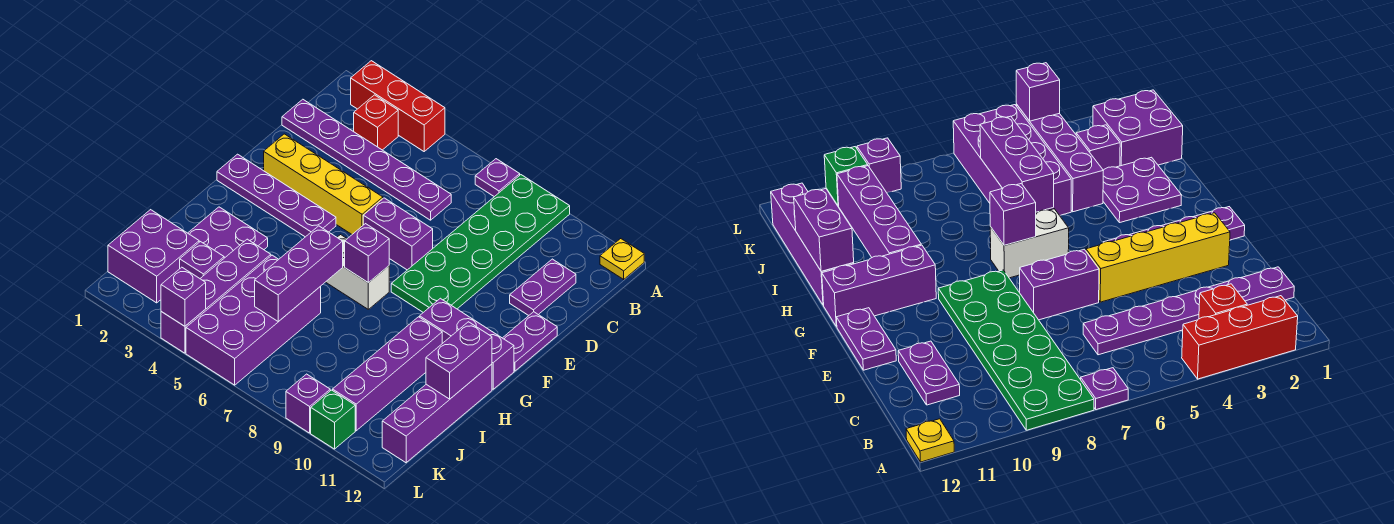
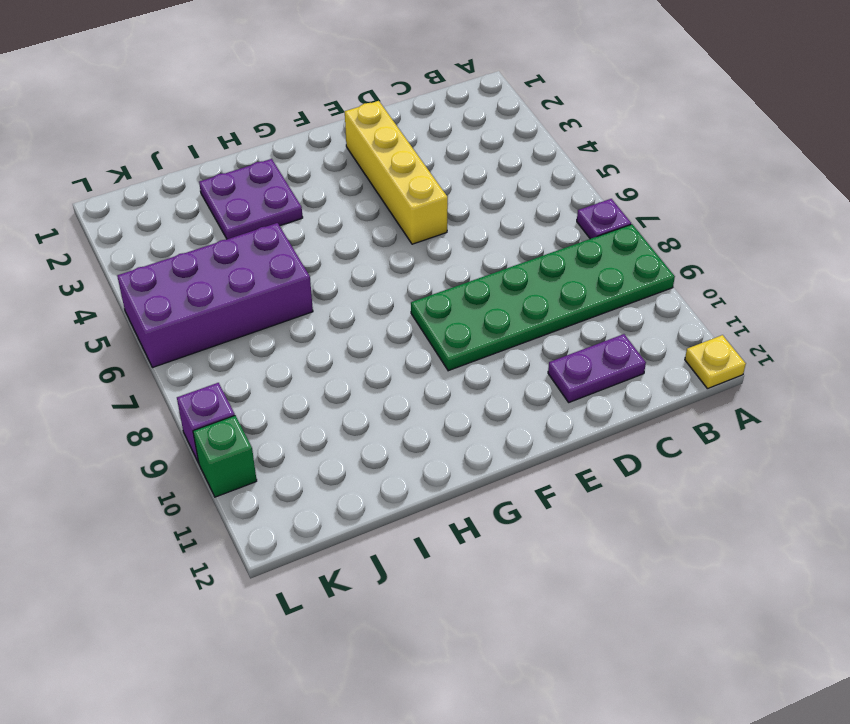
none -> red 1x3 brick [351,61,445,151]
none -> red 1x1 brick [354,95,398,150]
none -> purple 1x6 plate [282,99,451,220]

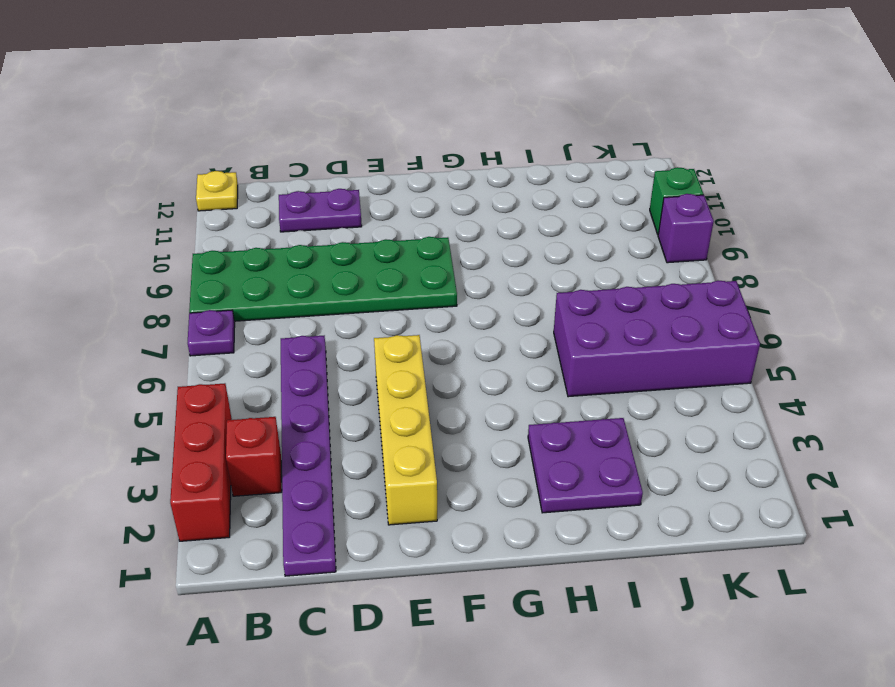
none -> purple 1x2 brick [363,198,433,270]
none -> purple 1x2 plate [503,312,557,371]
none -> purple 1x4 plate [217,154,336,237]

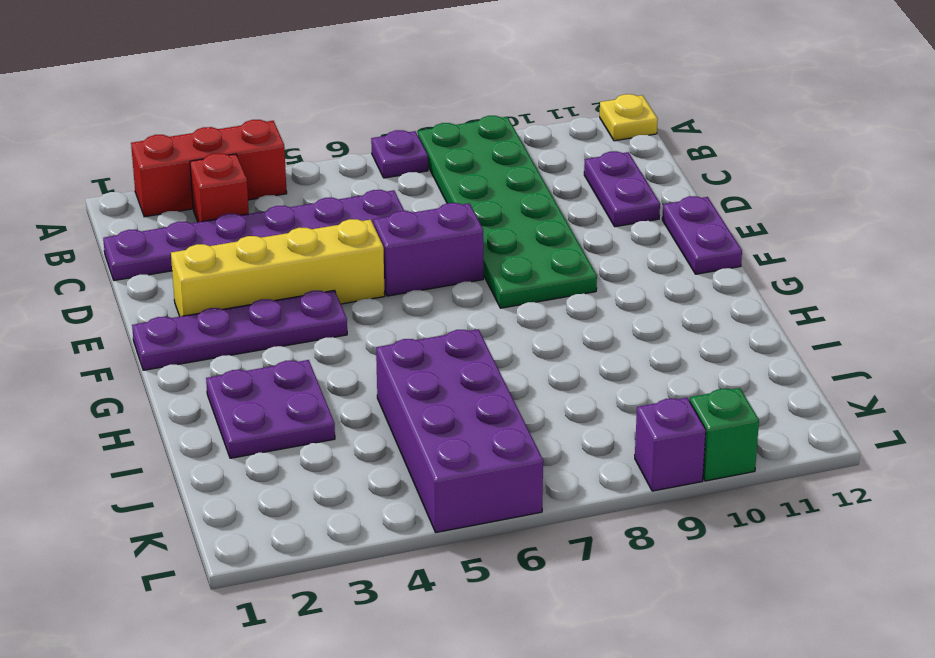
none -> white 1x2 brick [326,235,389,309]
none -> purple 1x3 brick [420,298,514,389]
none -> purple 1x4 brick [333,317,442,431]

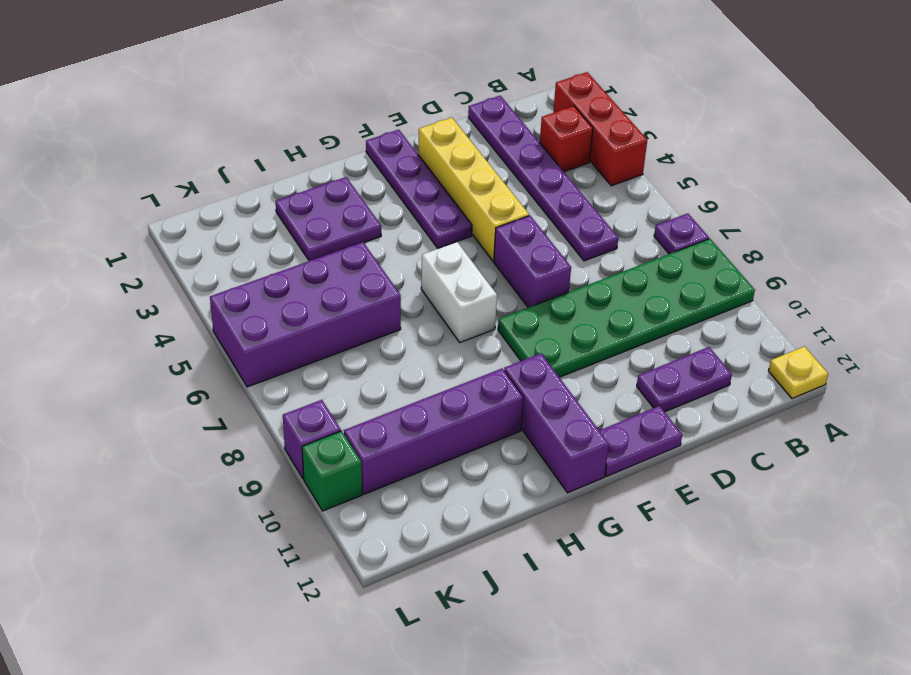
none -> purple 1x4 brick [382,364,492,463]
none -> purple 1x4 brick [161,239,271,353]
none -> purple 2x2 brick [108,210,199,303]

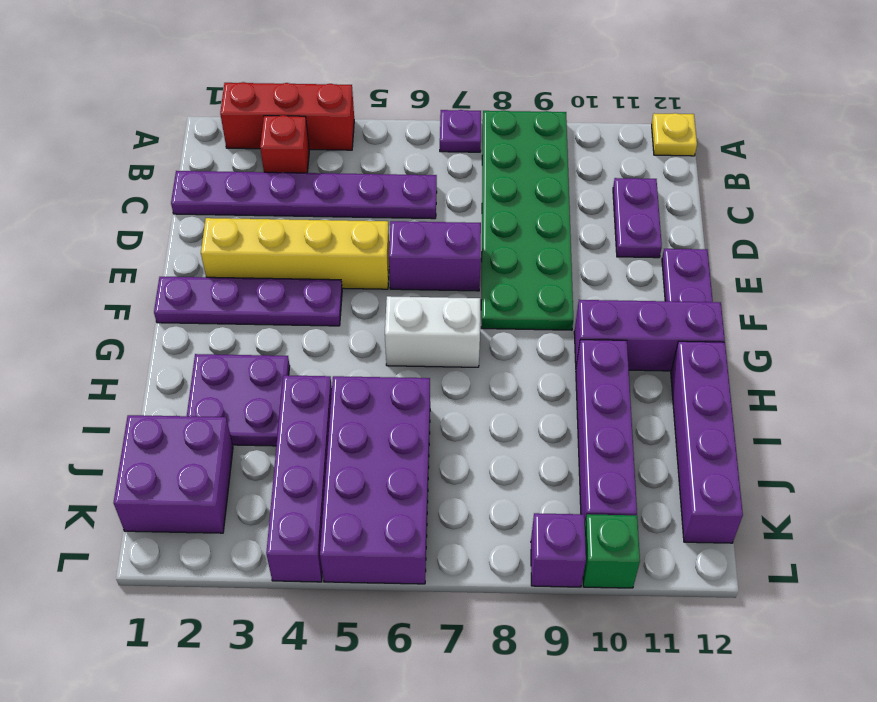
none -> purple 1x1 brick [180,242,224,278]
none -> purple 1x1 brick [345,224,389,283]
none -> purple 1x3 brick [255,226,343,322]

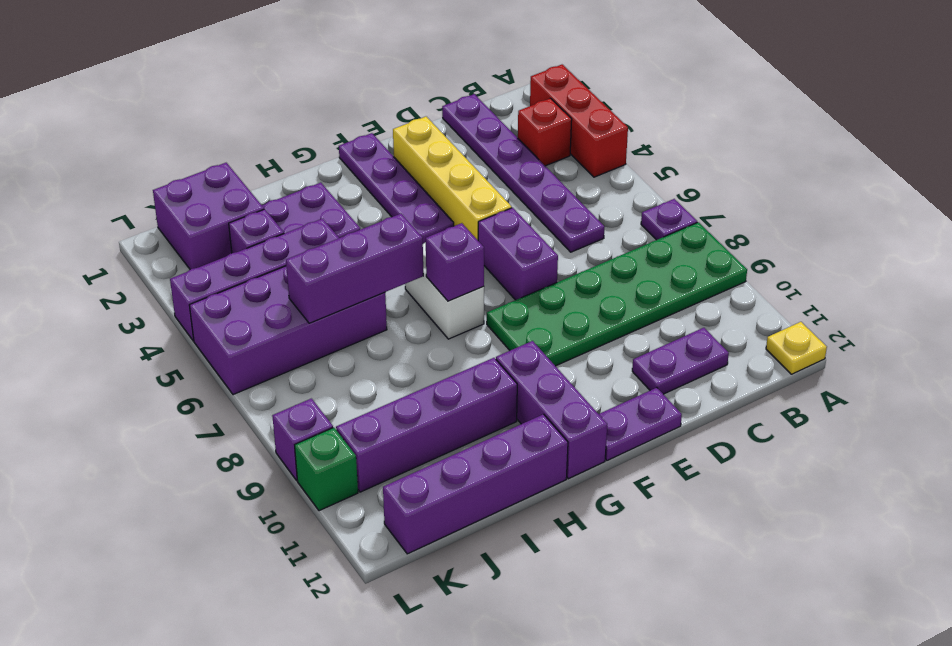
none -> purple 1x2 brick [426,322,492,399]
none -> purple 1x1 brick [161,267,206,326]

